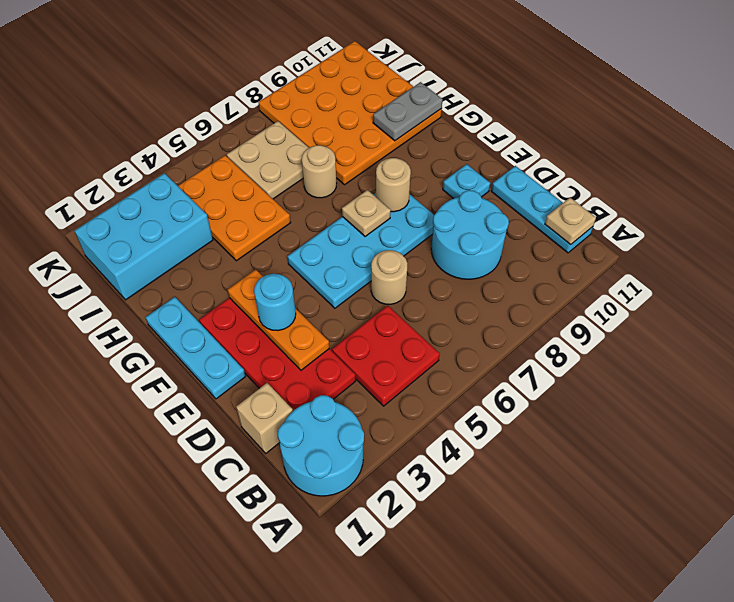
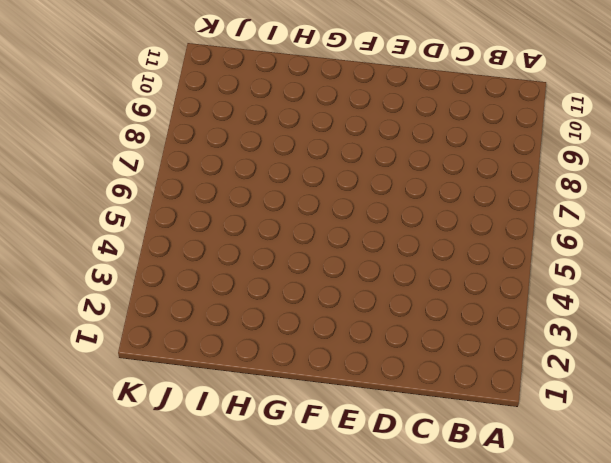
none -> cyan 2x2 round brick [278,395,364,496]
none -> red 2x2 plate [332,306,440,406]
none -> cyan 1x3 plate [491,166,593,253]

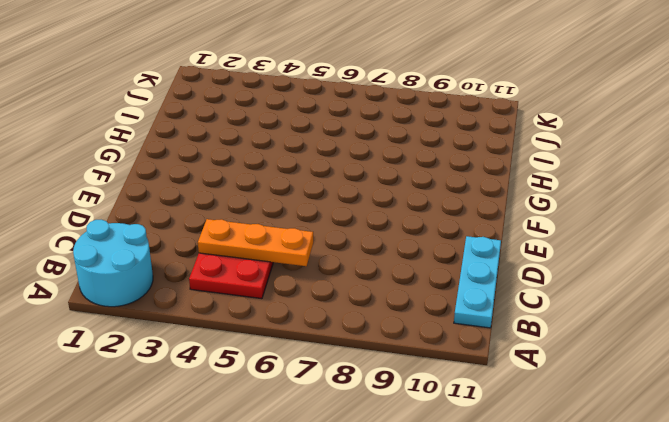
orange 1x3 plate [198,219,313,266] -> orange 1x3 plate turned to [228,270,329,370]
none -> tan 1x1 brick [236,383,293,453]
none -> red 2x4 plate [199,298,356,411]
none -> cyan 2x2 round brick [431,190,509,279]

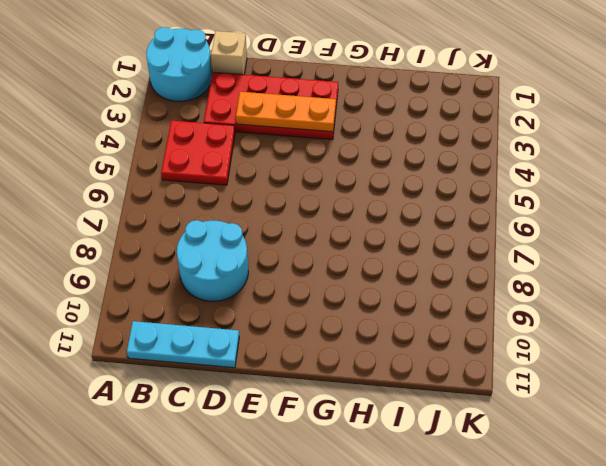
none -> tan 1x1 round brick [371,250,407,304]
none -> cyan 1x3 plate [145,297,245,399]
none -> cyan 2x4 plate [287,193,434,308]

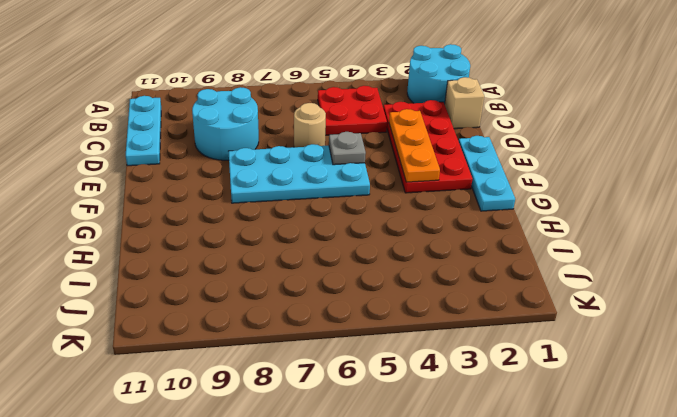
grey 1x1 plate [329,132,366,165] -> none
none -> cyan 1x1 plate [443,164,490,199]
none -> orange 2x3 plate [178,155,291,261]
none -> tan 1x1 round brick [302,145,337,198]

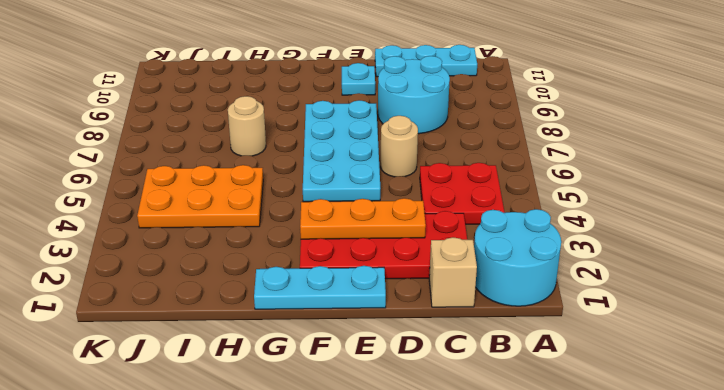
none -> orange 4x4 plate [258,41,442,185]
none -> cyan 2x3 brick [75,173,213,300]
none -> tan 2x2 plate [227,121,309,199]

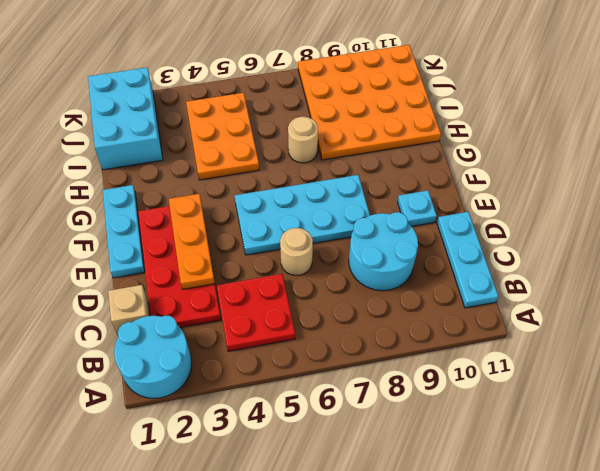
cyan 2x3 brick [88,68,163,170] -> cyan 2x3 brick turned to [75,173,213,300]
none -> tan 2x2 plate [227,121,309,199]
none -> tan 1x1 plate [545,198,596,245]
none -> tan 1x1 plate [342,190,391,237]

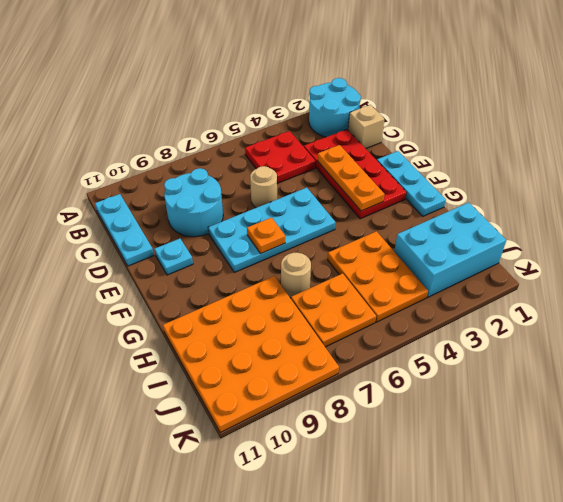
orange 1x1 plate [247,218,285,253] -> tan 1x1 plate [342,190,391,237]
orange 2x2 plate [291,273,376,347] -> tan 2x2 plate [227,121,309,199]
none -> tan 1x1 plate [545,198,596,245]
none -> tan 1x1 round brick [376,158,411,212]
none -> grey 1x2 plate [373,82,443,141]

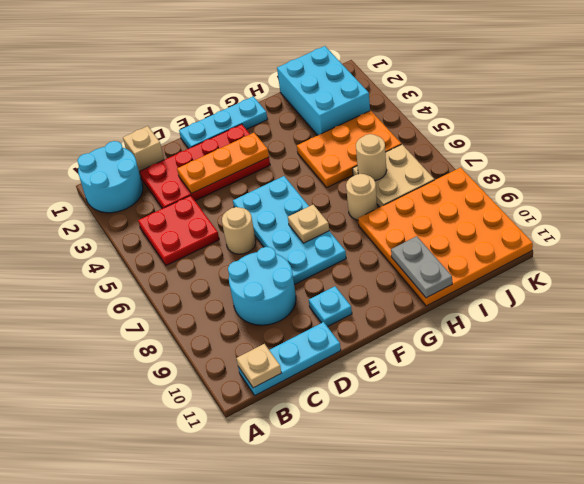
tan 1x1 round brick [356,134,387,181] -> tan 1x1 round brick moved to [376,158,411,212]
none -> cyan 1x1 round brick [254,274,296,330]

